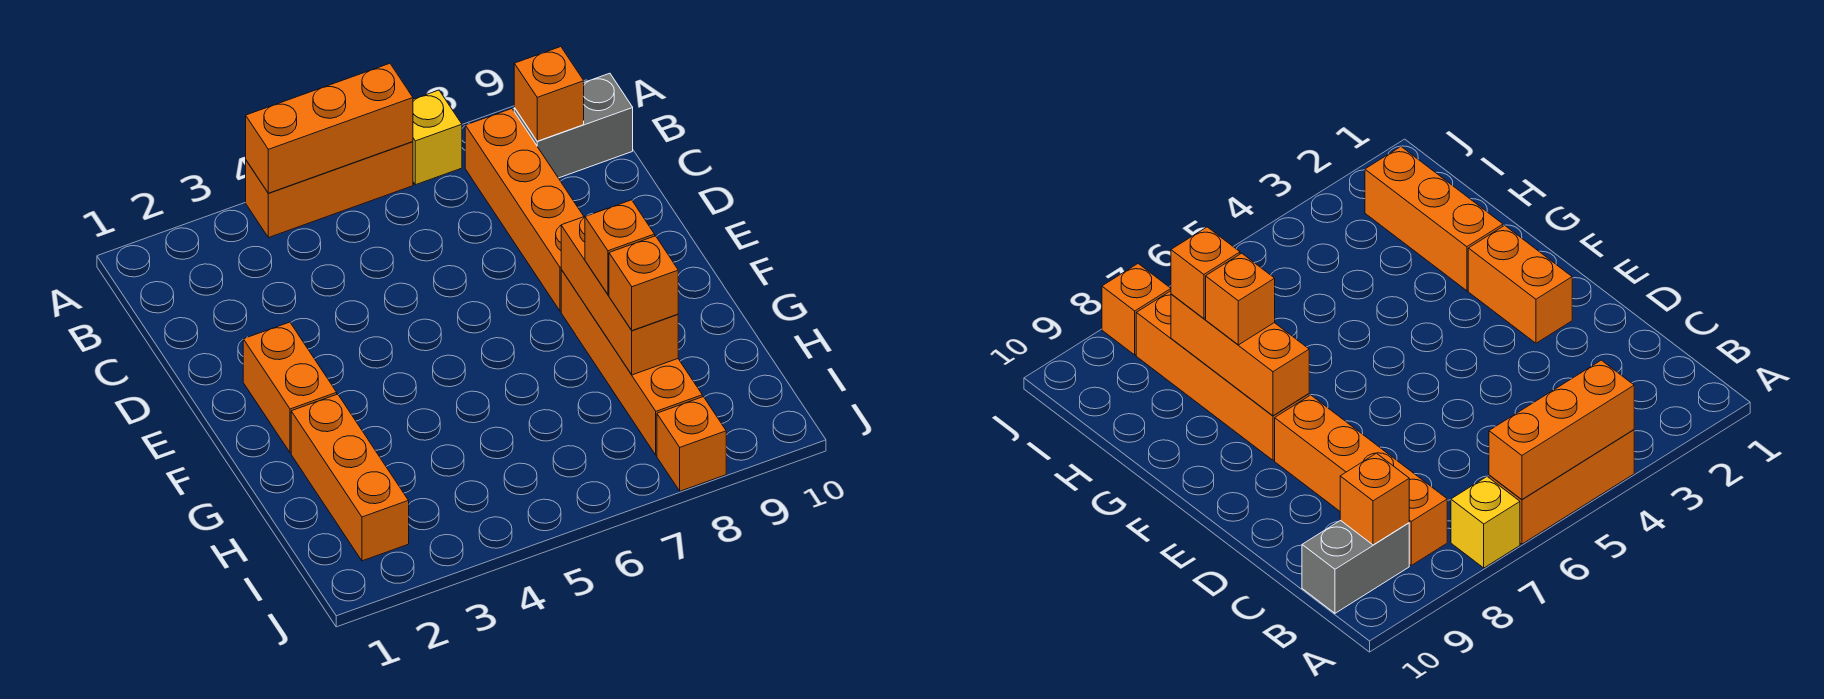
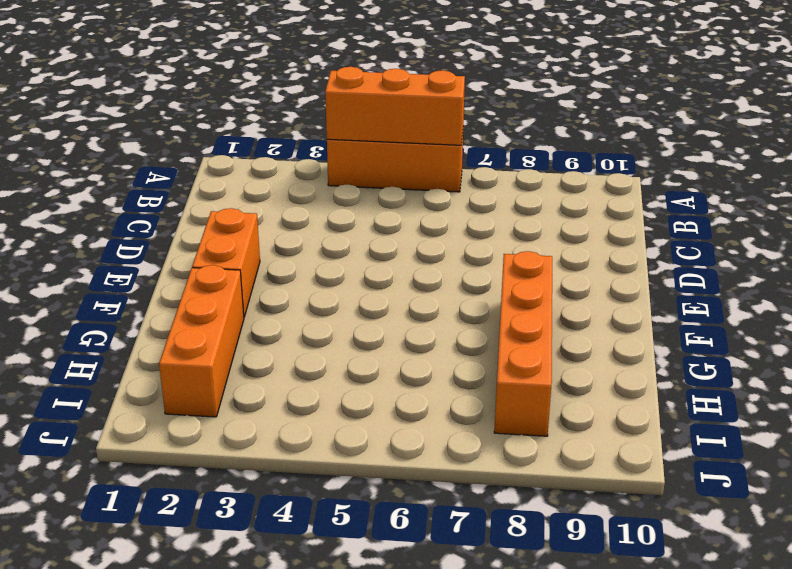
none -> yellow 1x1 brick [413,90,462,185]
none -> orange 1x4 brick [465,109,584,311]
none -> grey 1x2 brick [514,73,633,178]

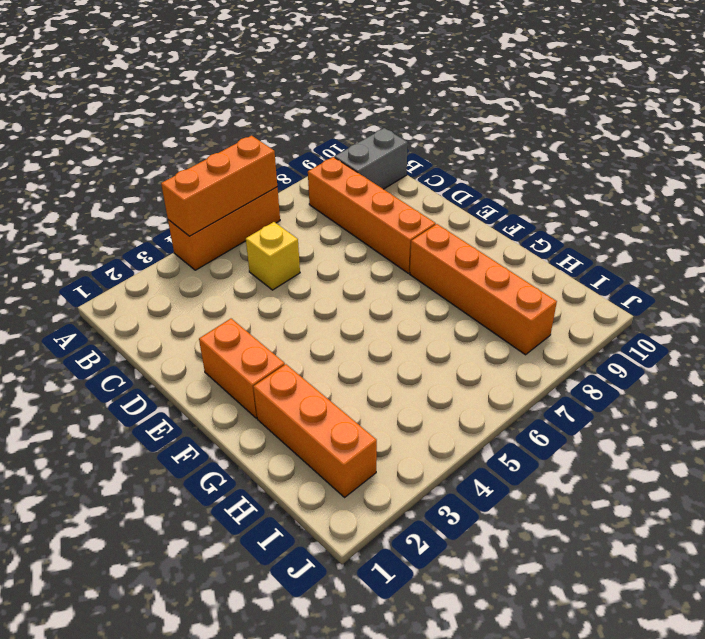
yellow 1x1 brick [246,222,300,290] -> yellow 1x1 brick moved to [413,90,462,185]
none -> orange 1x1 brick [657,397,726,491]
none -> orange 1x1 brick [514,47,584,141]
none -> orange 1x3 brick [561,214,678,375]

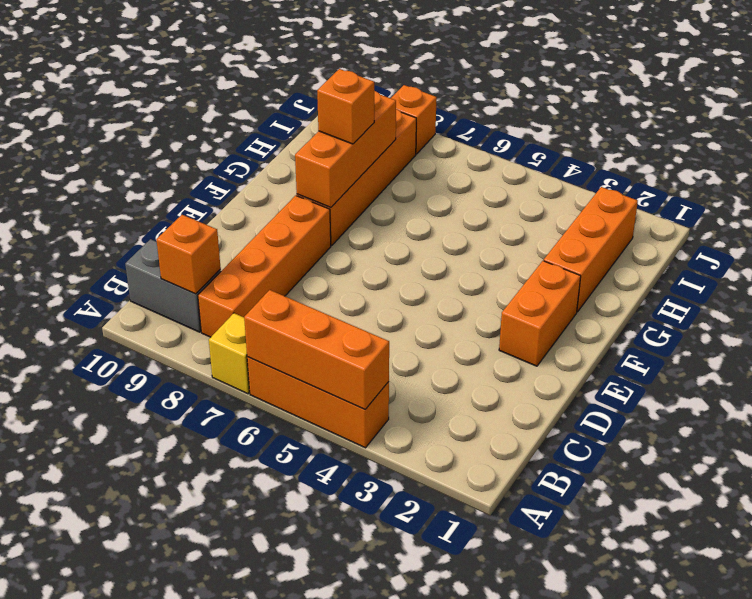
none -> orange 1x1 brick [609,236,678,331]

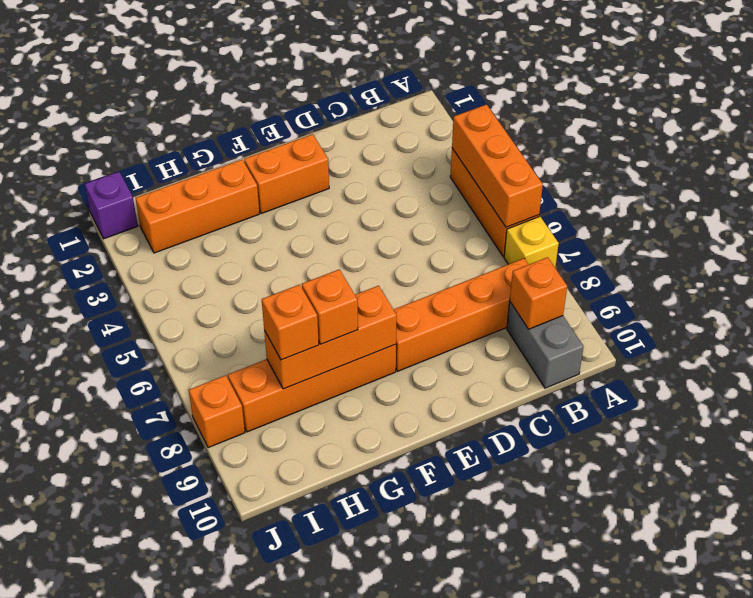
purple 1x1 brick [85,172,138,239] -> none

